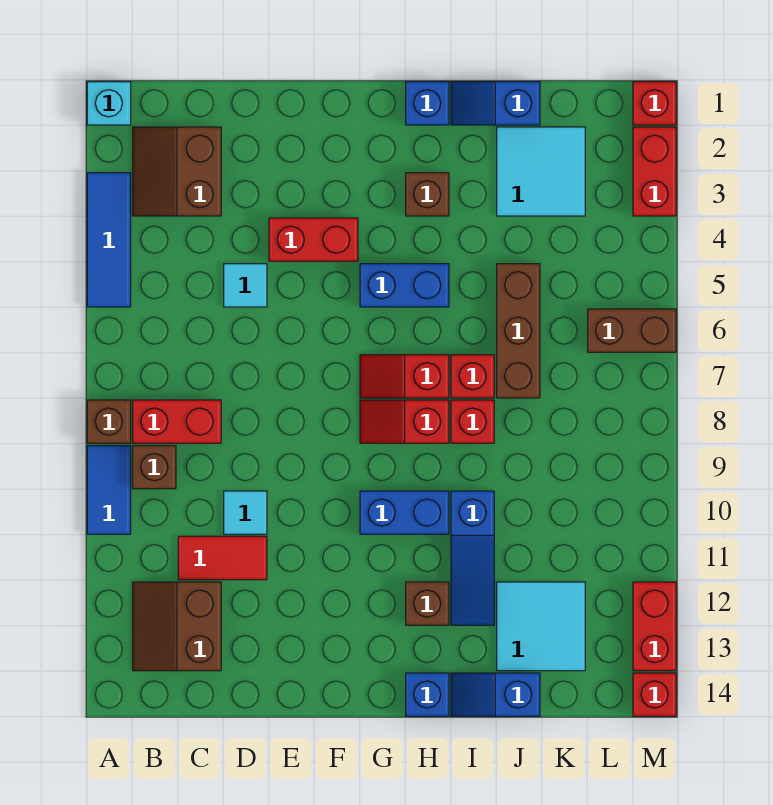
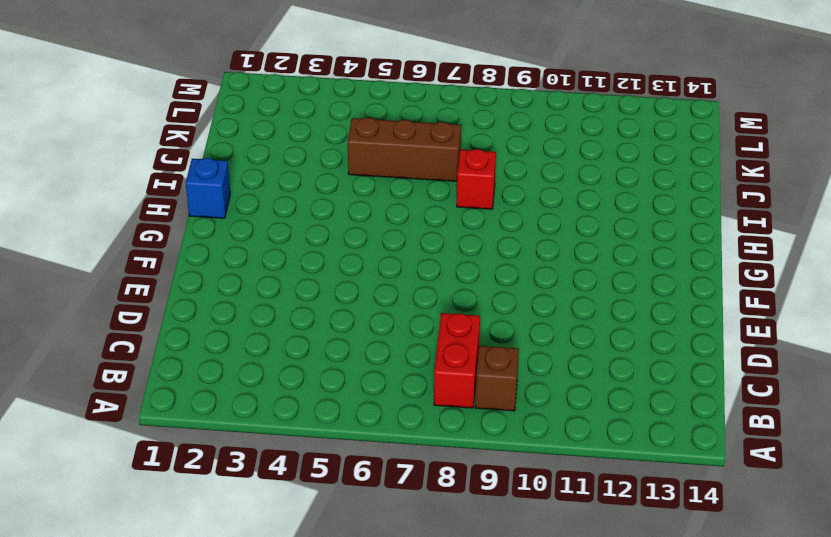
none -> cyan 1x1 brick [87,82,131,125]
none -> blue 1x3 tile [87,173,131,307]
none -> brown 1x1 brick [87,400,131,443]
none -> blue 1x2 tile [87,446,131,534]

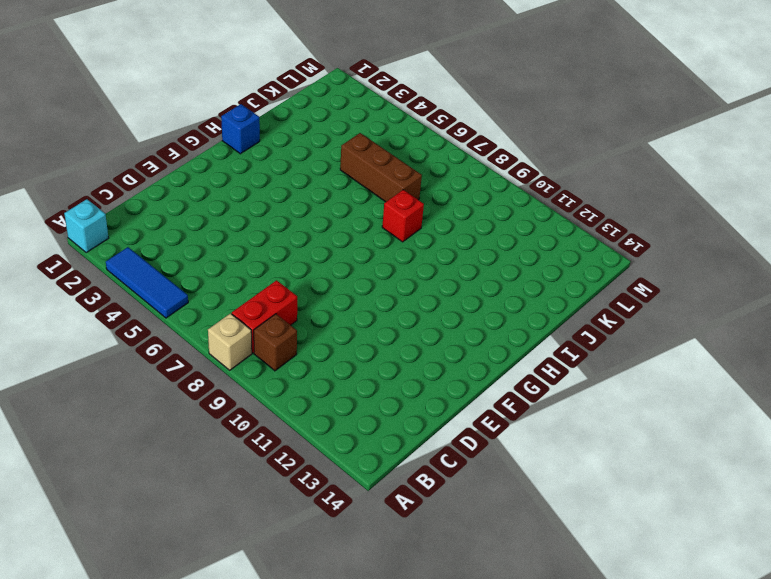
tan 1x1 brick [208,313,252,370] -> brown 1x1 brick [87,400,131,443]
none -> blue 1x2 tile [87,446,131,534]
none -> brown 2x2 slope [133,127,221,216]
none -> brown 2x2 slope [133,582,221,671]
none -> red 1x2 tile [178,536,267,580]

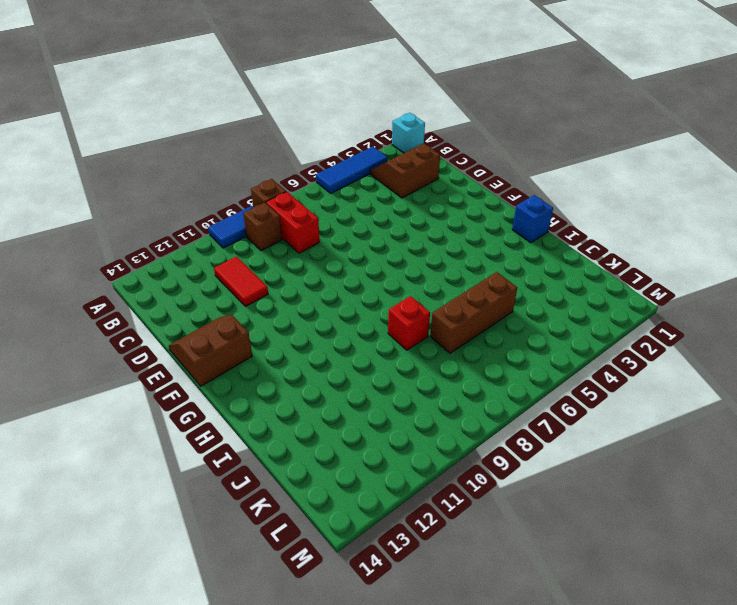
brown 2x2 slope [169,315,252,386] -> brown 2x2 slope moved to [133,582,221,671]
none -> cyan 1x1 tile [224,264,267,307]
none -> cyan 1x1 tile [224,491,267,534]
none -> red 1x2 brick [269,218,358,261]
none -> blue 1x2 brick [360,264,449,307]

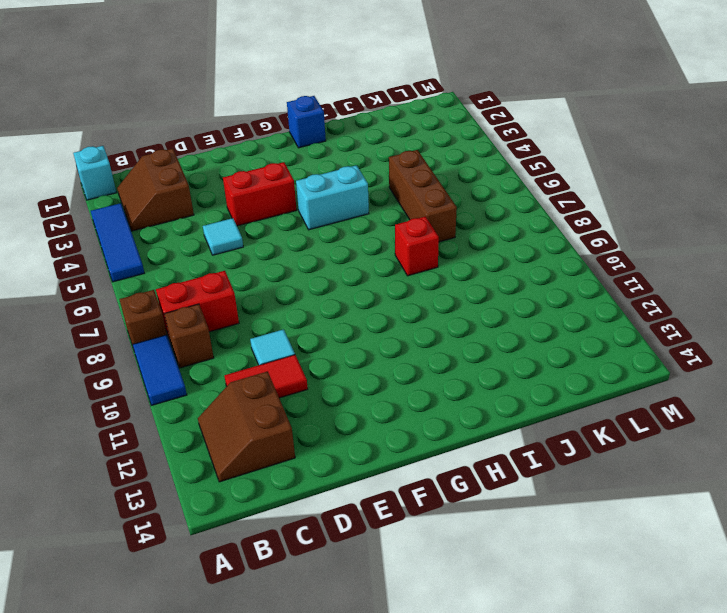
cyan 1x2 brick [296,165,369,230] -> blue 1x2 brick [360,264,449,307]
none -> red 1x2 slope [360,355,449,398]
none -> red 1x2 slope [360,400,449,443]
none -> blue 1x2 brick [360,491,449,534]
none -> brown 1x1 brick [406,173,449,216]

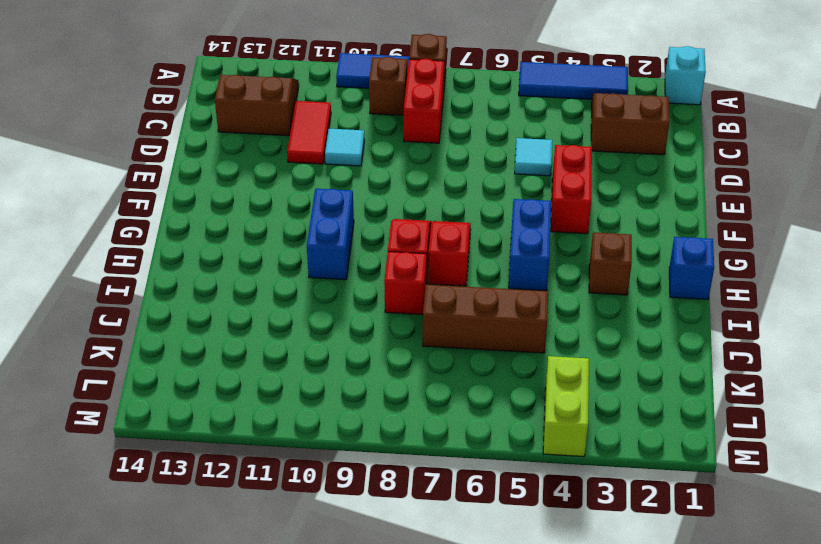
lime 1x2 brick [543,356,589,457] -> none
none -> brown 1x1 brick [406,582,449,625]
none -> blue 1x1 brick [406,673,449,716]
none -> blue 1x2 slope [451,82,540,125]
none -> red 1x1 brick [451,355,494,398]

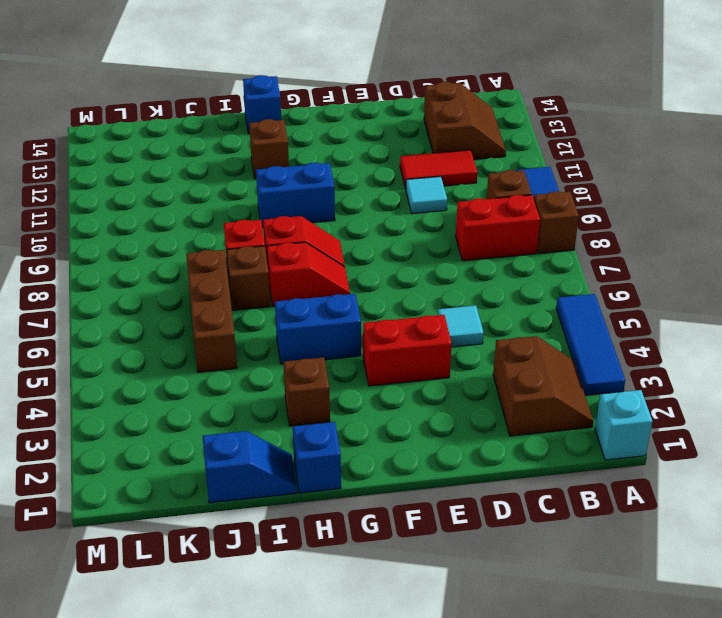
brown 1x1 brick [227,246,270,310] -> red 1x1 brick [451,355,494,398]
none -> blue 1x3 slope [451,491,494,625]
none -> blue 1x2 slope [451,673,540,716]
none -> cyan 2x2 tile [497,127,585,216]
none -> cyan 2x2 tile [497,582,585,671]

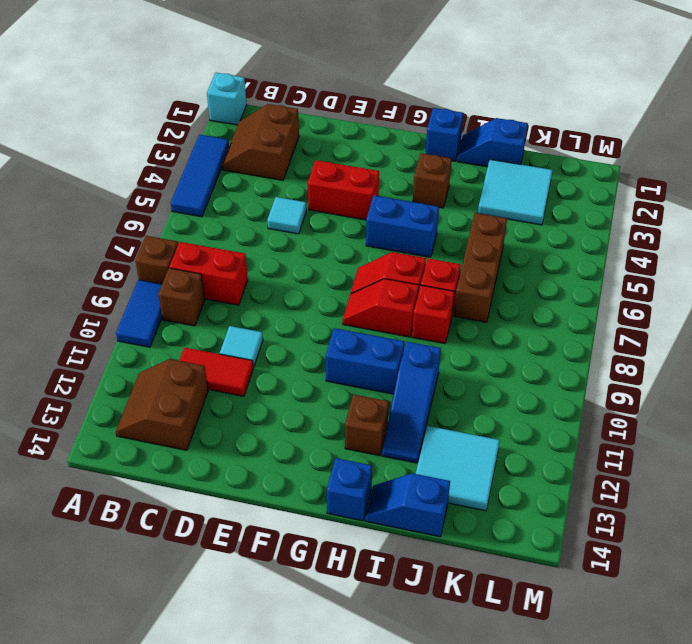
none -> brown 1x2 brick [588,309,676,352]
none -> red 1x1 brick [633,82,676,125]
none -> red 1x2 brick [633,127,676,216]
none -> red 1x2 brick [633,582,676,671]

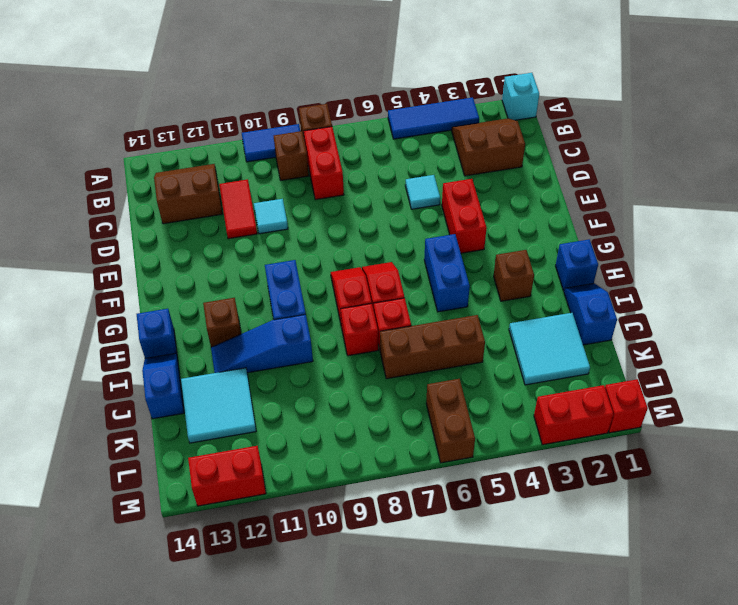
none -> red 1x1 brick [633,673,676,716]

